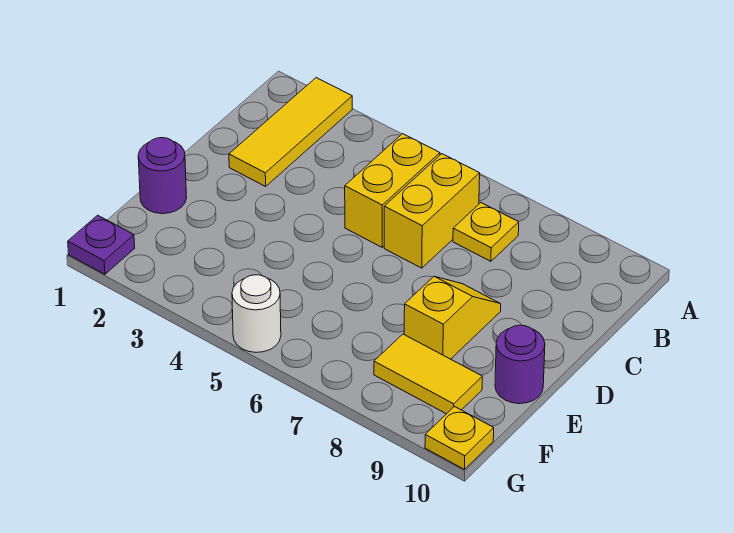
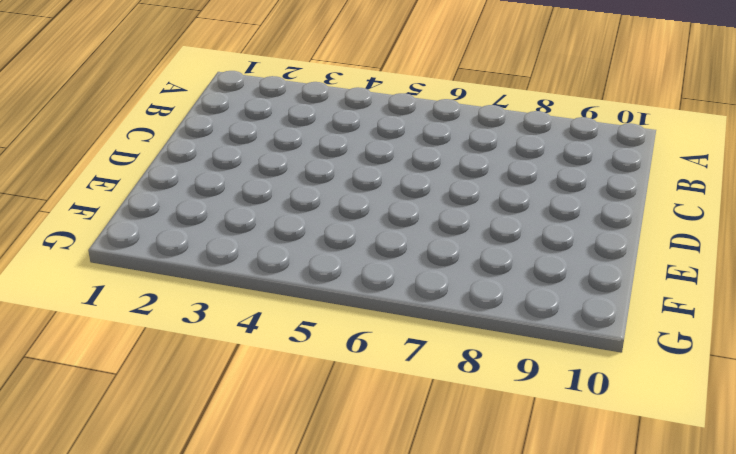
none -> yellow 1x3 tile [229,78,352,186]
none -> yellow 1x2 brick [345,134,440,247]

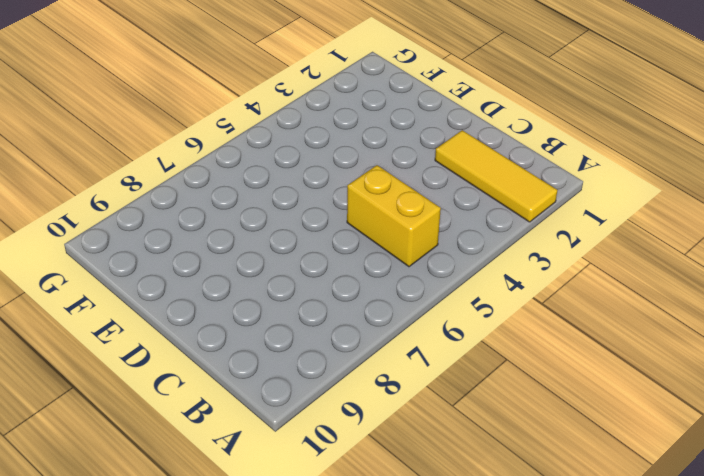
none -> yellow 1x2 brick [384,154,480,268]
none -> yellow 1x1 plate [453,203,519,261]

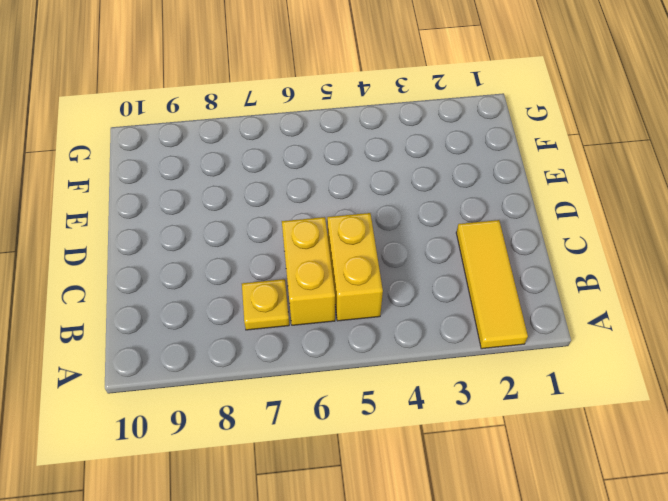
none -> yellow 1x2 slope [404,277,501,359]
none -> purple 1x1 round brick [138,138,187,214]

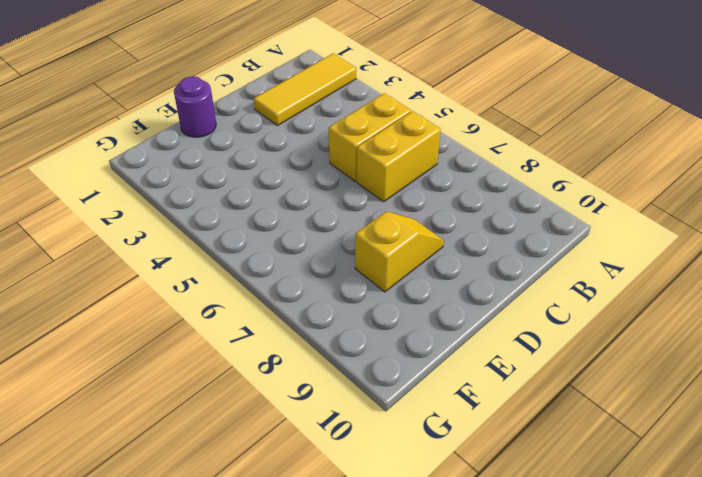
none -> yellow 1x1 plate [453,203,519,261]
none -> purple 1x1 round brick [495,325,545,404]

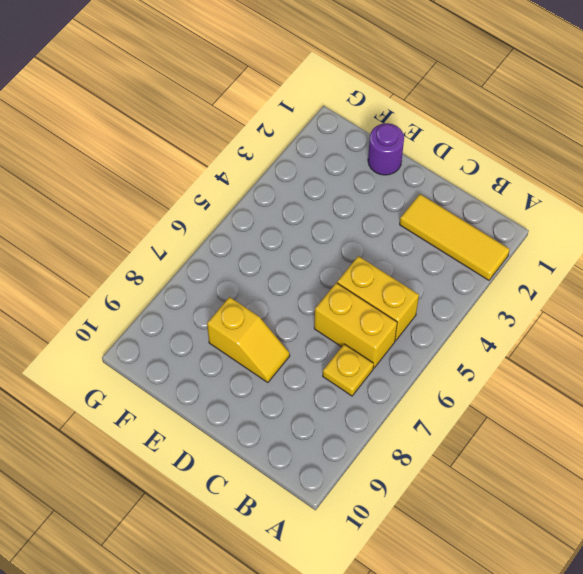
none -> purple 1x1 round brick [495,325,545,404]
none -> yellow 1x2 tile [374,334,482,414]

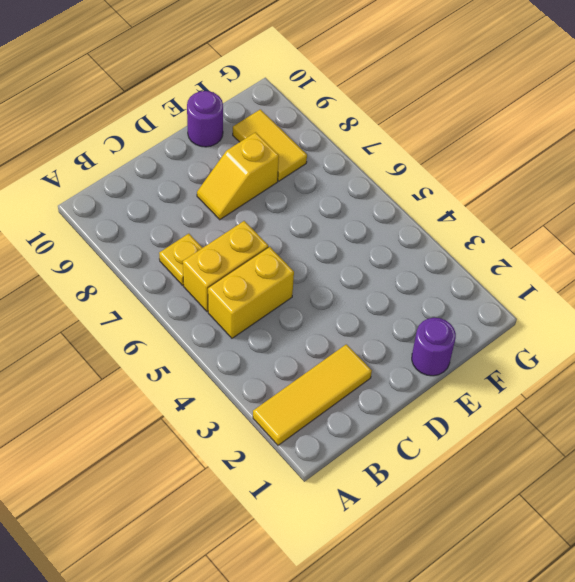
none -> purple 1x1 plate [68,215,135,274]
none -> white 1x1 round brick [232,275,281,352]

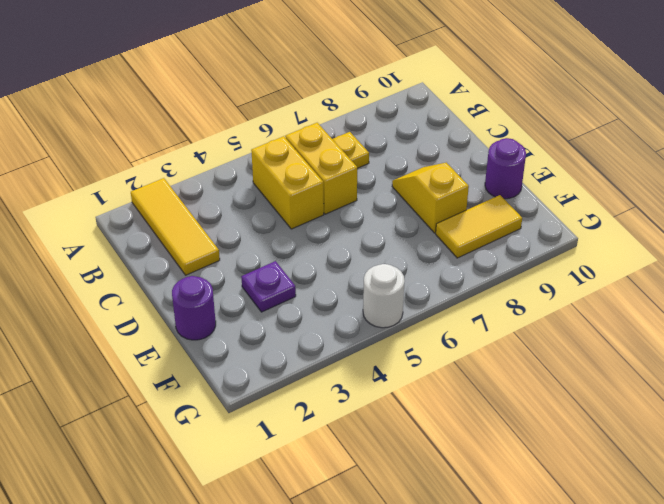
purple 1x1 plate [241,261,296,312] -> purple 1x1 plate moved to [68,215,135,274]
none -> yellow 1x1 plate [425,407,494,469]

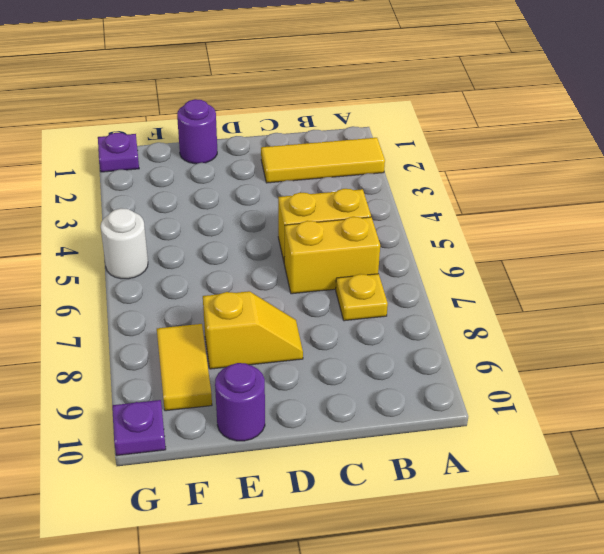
purple 1x1 plate [112,400,166,456] -> yellow 1x1 plate [425,407,494,469]

